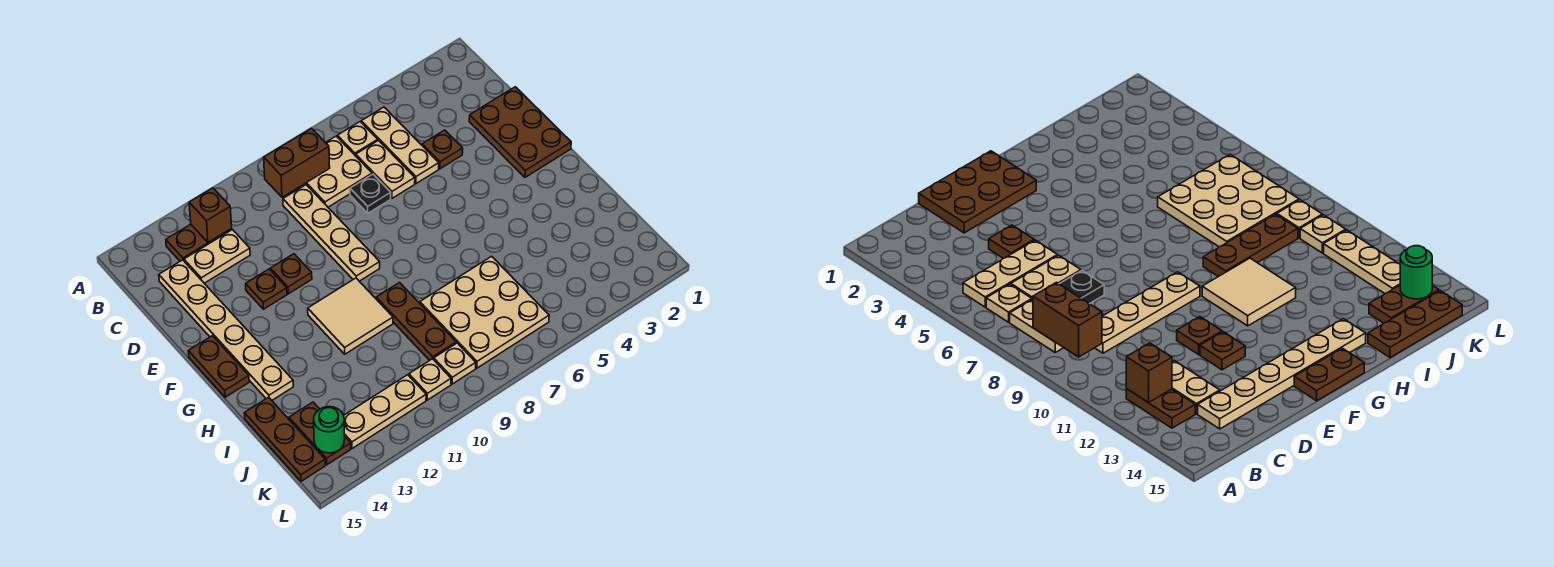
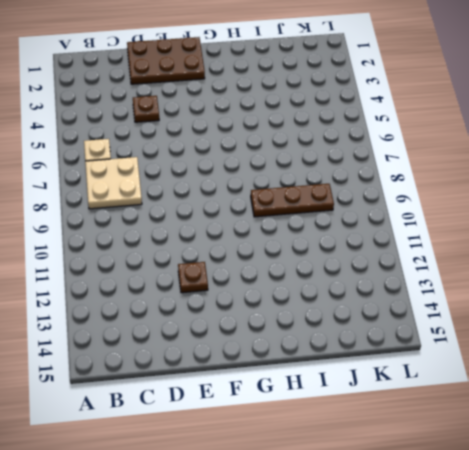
none -> tan 1x3 plate [361,107,439,184]
none -> brown 1x2 plate [166,224,232,261]
none -> tan 1x2 plate [356,141,415,198]

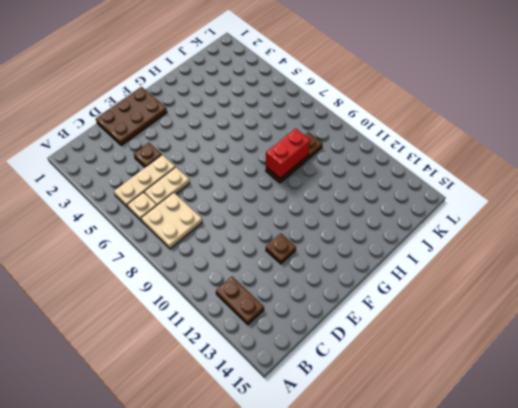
red 1x2 brick [266,129,310,178] -> none
none -> tan 1x4 plate [283,185,380,281]
none -> tan 1x2 plate [184,230,250,283]
none -> tan 1x6 plate [159,260,293,400]

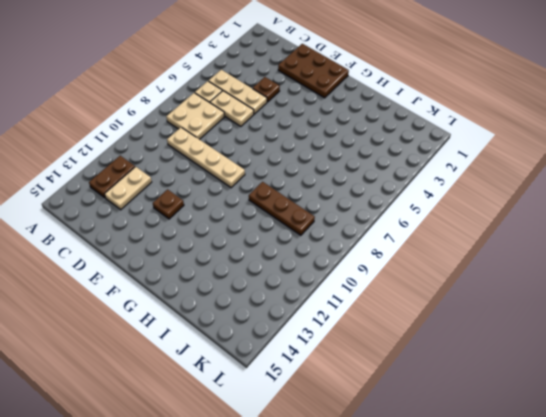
none -> tan 1x6 plate [159,260,293,400]
none -> black 1x1 plate [350,174,391,213]
none -> brown 1x1 plate [270,254,312,294]

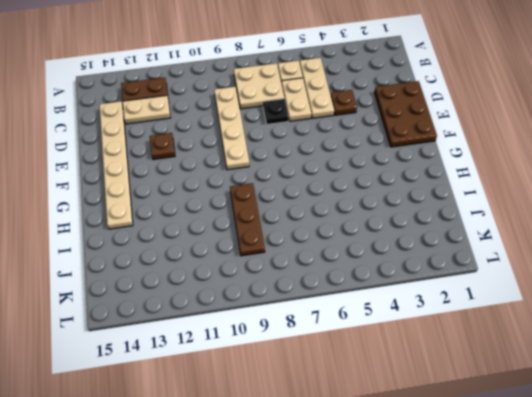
none -> brown 1x1 plate [270,254,312,294]
none -> brown 1x2 plate [188,336,249,397]
none -> tan 2x2 tile [308,278,393,354]

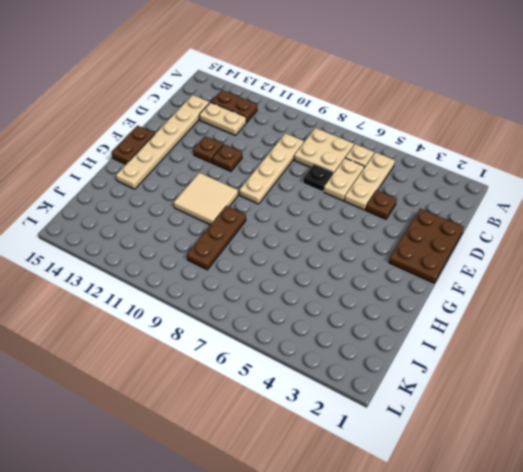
none -> tan 3x3 plate [420,256,549,368]
none -> brown 1x3 plate [244,397,325,481]
none -> brown 1x2 plate [289,402,351,465]

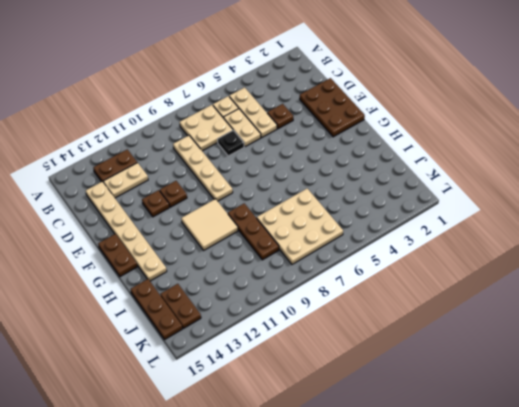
none -> tan 1x1 plate [434,343,476,384]
none -> tan 1x1 plate [409,359,451,400]
none -> tan 1x3 plate [344,375,426,449]

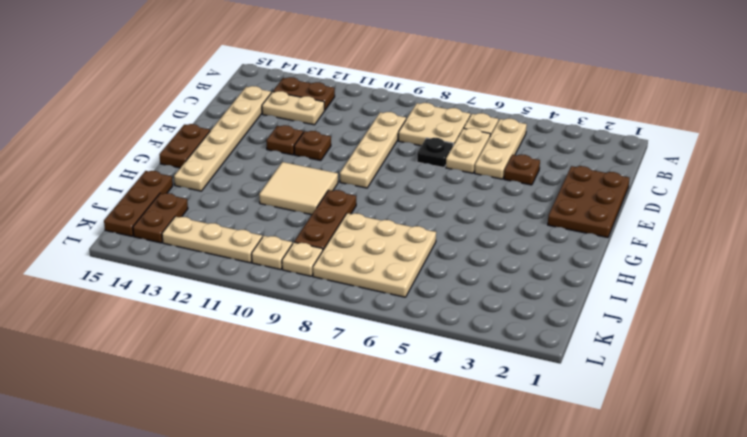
none -> brown 1x2 brick [264,128,330,197]
none -> brown 1x1 brick [189,188,232,242]
none -> green 1x1 round brick [314,407,345,453]

